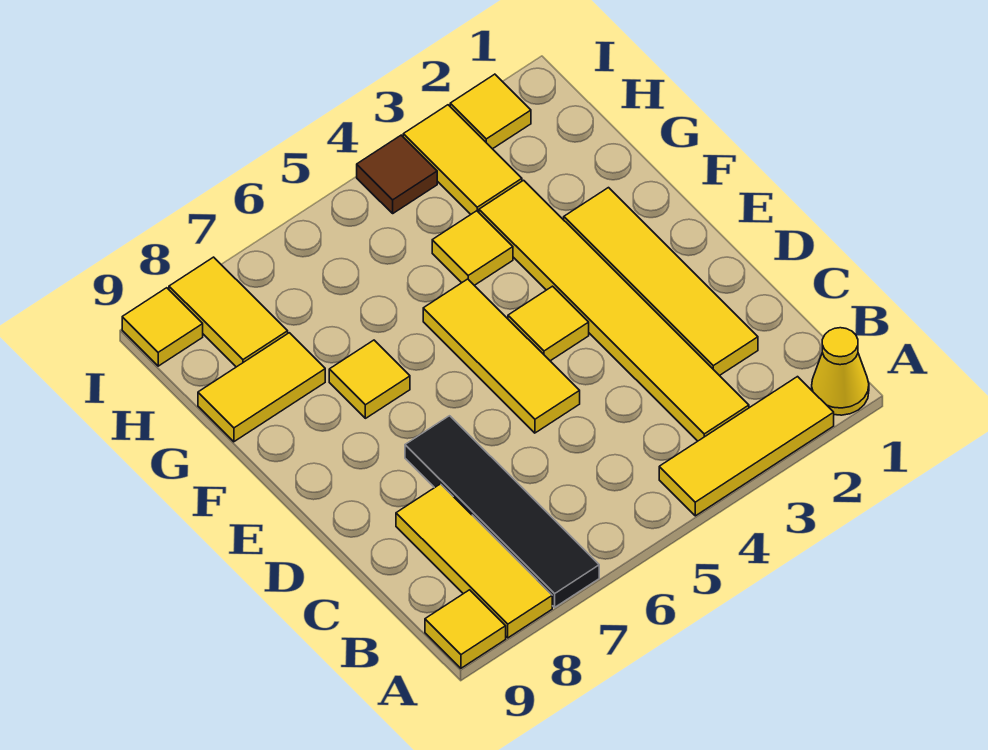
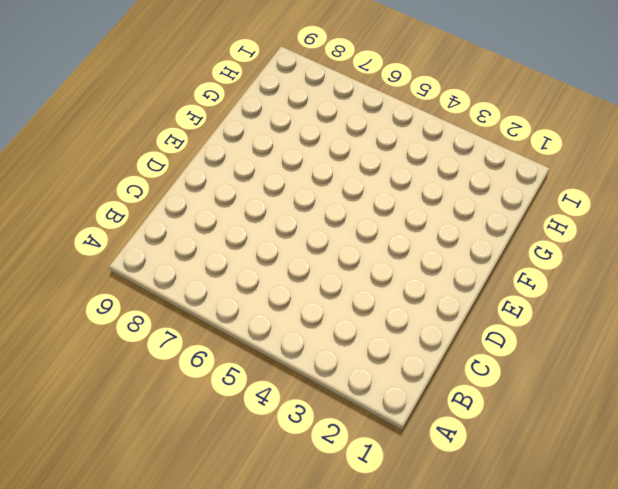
none -> yellow 1x1 cone [812,328,869,415]
none -> yellow 1x3 tile [659,377,834,516]
none -> black 1x4 tile [405,416,599,607]

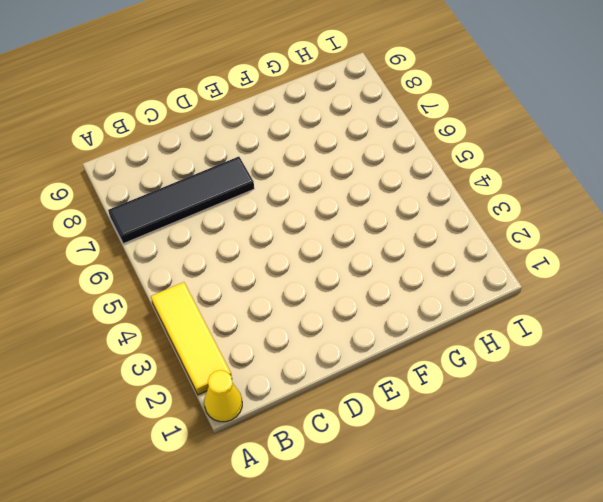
none -> yellow 1x3 tile [396,484,552,638]
none -> yellow 1x1 tile [425,590,506,668]
none -> yellow 1x6 tile [479,180,749,441]

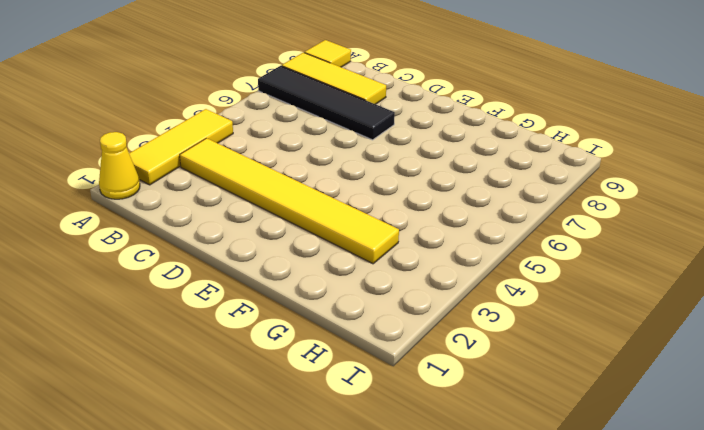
none -> yellow 1x4 tile [564,188,758,376]
none -> yellow 1x3 tile [423,279,580,433]
none -> yellow 1x1 tile [508,286,589,361]

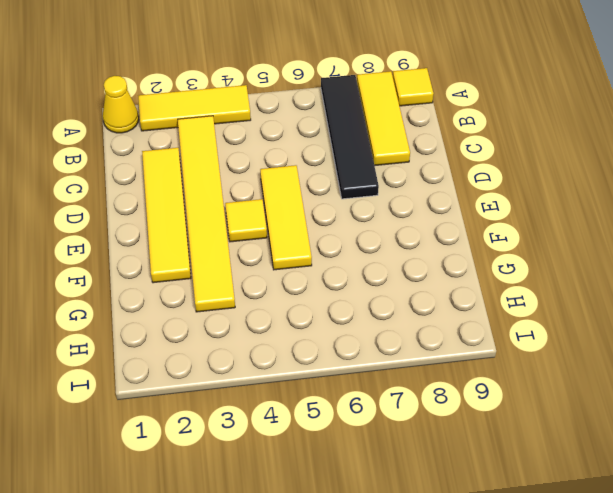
none -> yellow 1x1 tile [329,340,410,418]
none -> yellow 1x1 tile [432,211,513,285]
none -> yellow 1x2 tile [198,333,325,442]

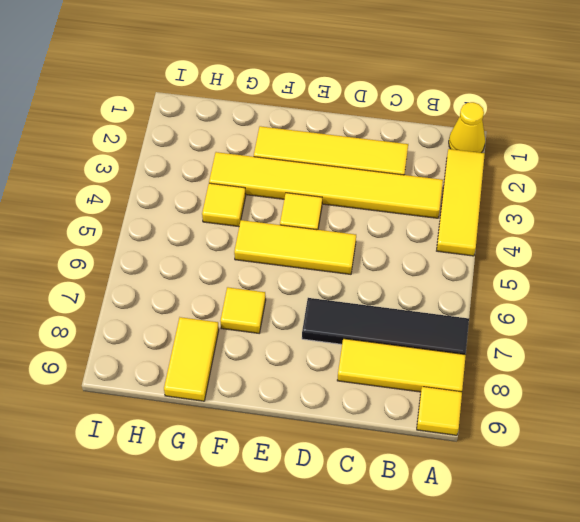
none -> yellow 1x2 tile [403,105,522,214]
none -> yellow 1x2 tile [169,257,288,367]
none -> yellow 1x1 tile [450,74,531,149]

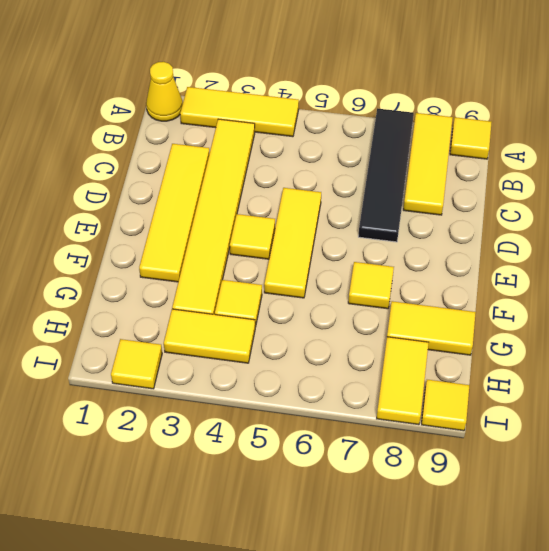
yellow 1x2 tile [164,309,255,363] -> yellow 1x2 tile turned to [403,105,522,214]
none -> brown 1x1 tile [357,135,437,213]

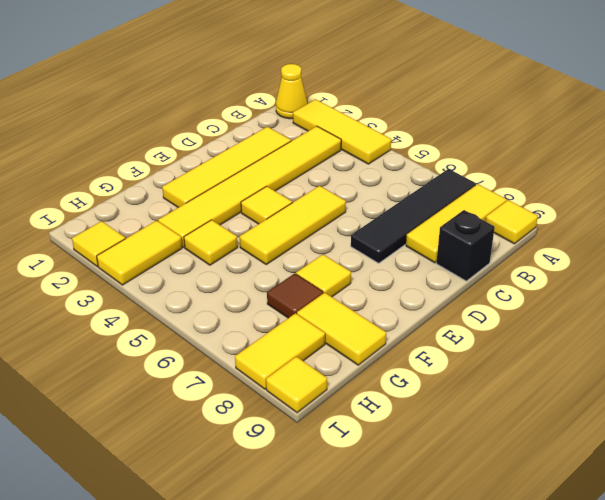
black 1x1 brick [436,210,495,281] -> none
brown 1x1 tile [267,273,323,318] -> brown 1x1 tile moved to [357,135,437,213]

